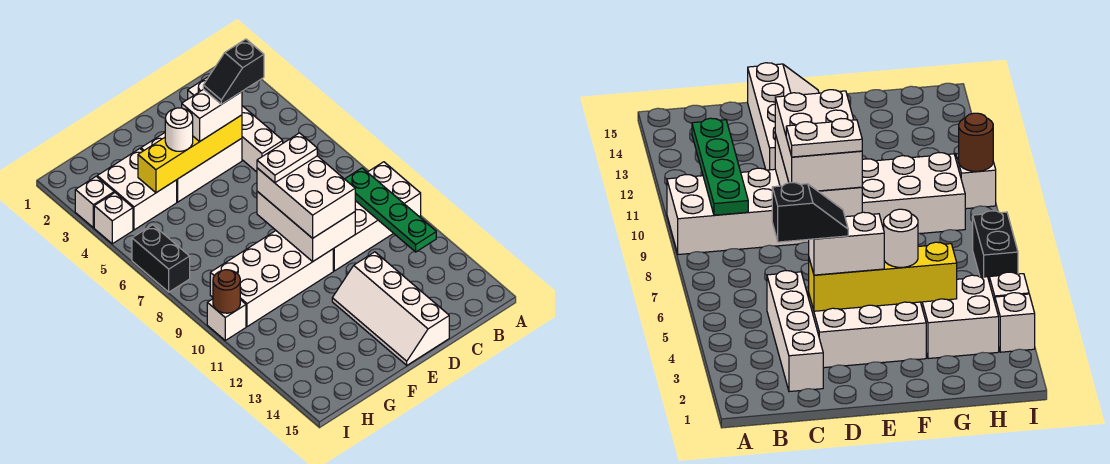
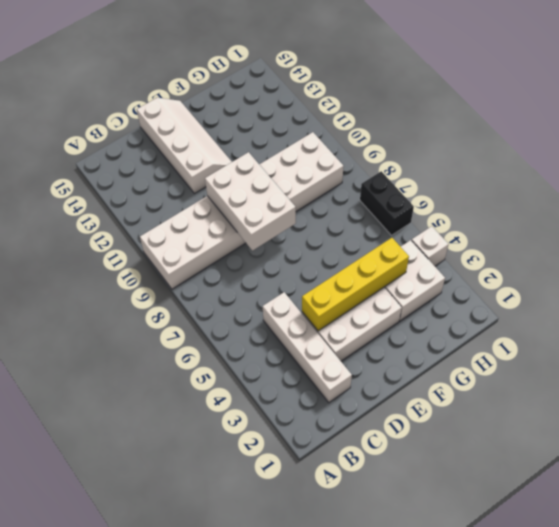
none -> white 1x1 brick [75,176,114,228]
none -> white 1x1 brick [207,299,246,340]
none -> green 1x4 plate [345,168,436,252]

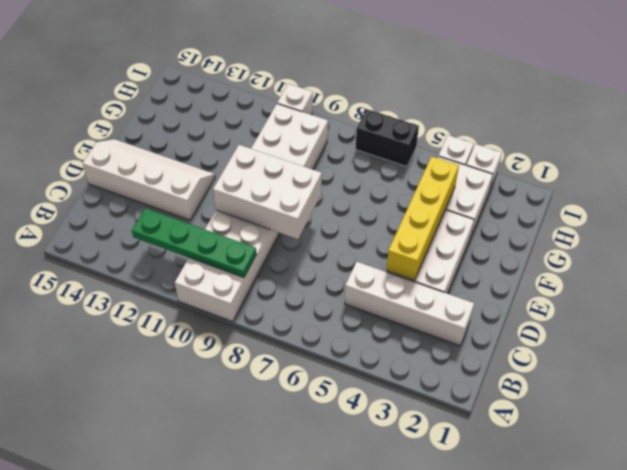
none -> brown 1x1 round brick [213,270,240,313]
none -> white 1x2 brick [182,89,242,142]
none -> white 2x3 brick [257,156,355,238]

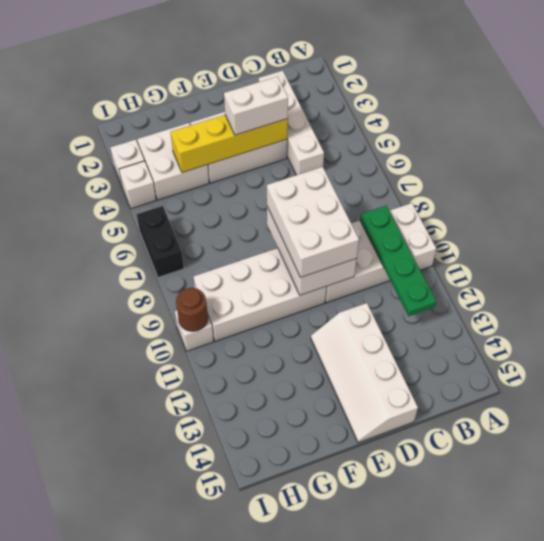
none -> white 1x1 round brick [165,108,193,151]
none -> black 1x2 slope [203,39,264,104]
none -> white 1x2 plate [257,133,317,183]

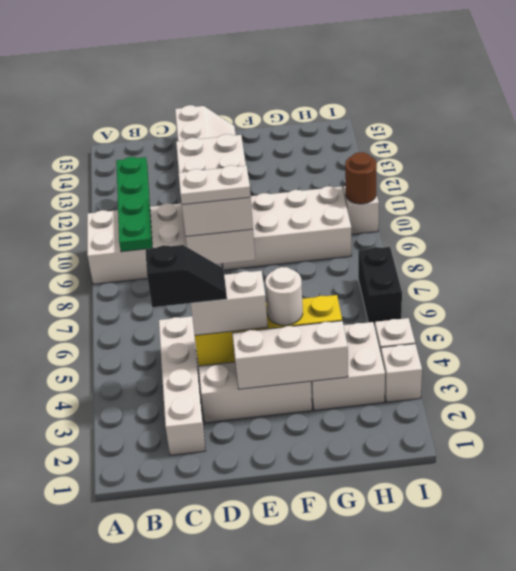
white 1x3 brick [232,321,348,389] -> none

